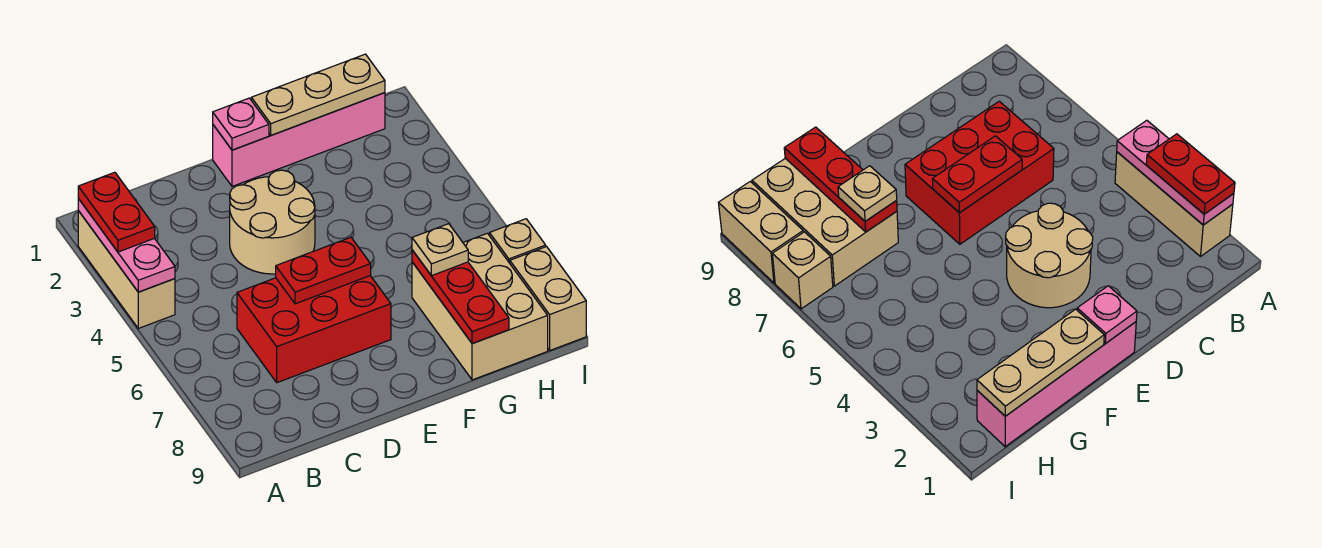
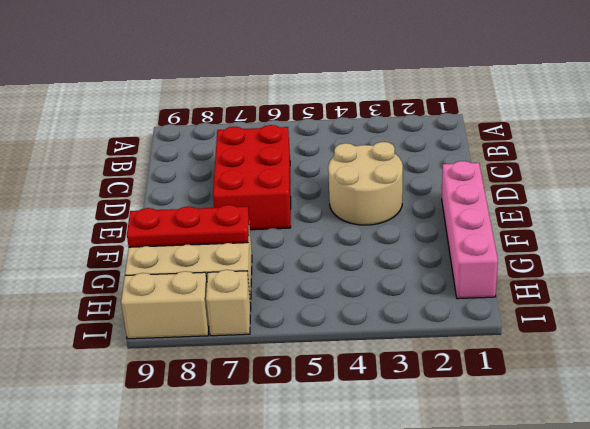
none -> tan 1x3 brick [78,211,175,328]
none -> pink 1x3 plate [78,199,175,292]
none -> red 1x2 plate [276,237,371,304]

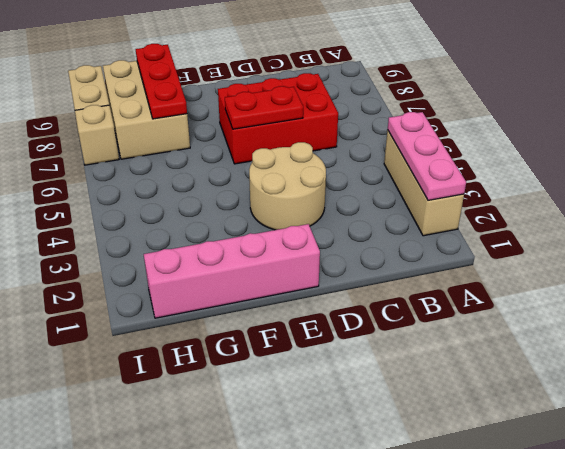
none -> pink 1x1 plate [213,98,269,150]
none -> tan 1x3 plate [251,54,385,135]
none -> red 1x2 plate [78,172,155,252]

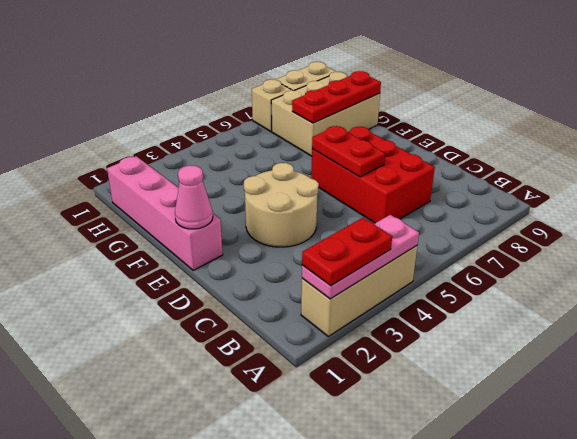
pink 1x1 cone [175,165,213,229] -> pink 1x1 plate [213,98,269,150]
none -> tan 1x3 plate [251,54,385,135]
none -> tan 1x1 plate [412,224,468,276]

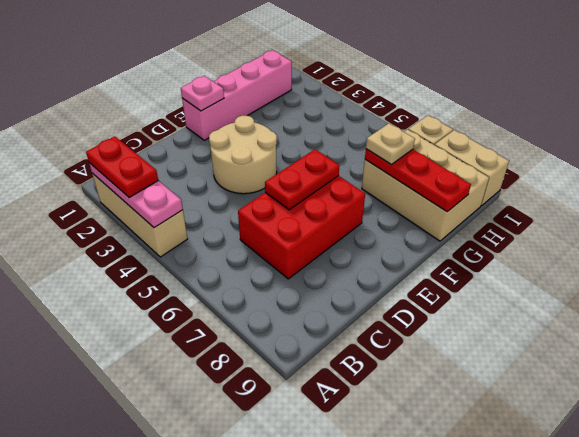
none -> tan 1x3 plate [251,54,385,135]

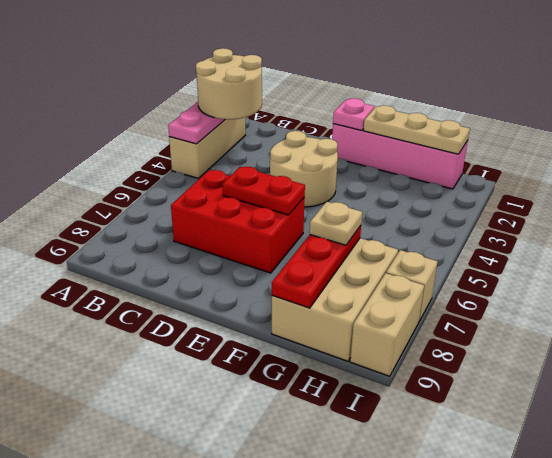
tan 2x2 round brick [196,48,262,119] -> red 1x2 plate [78,172,155,252]

